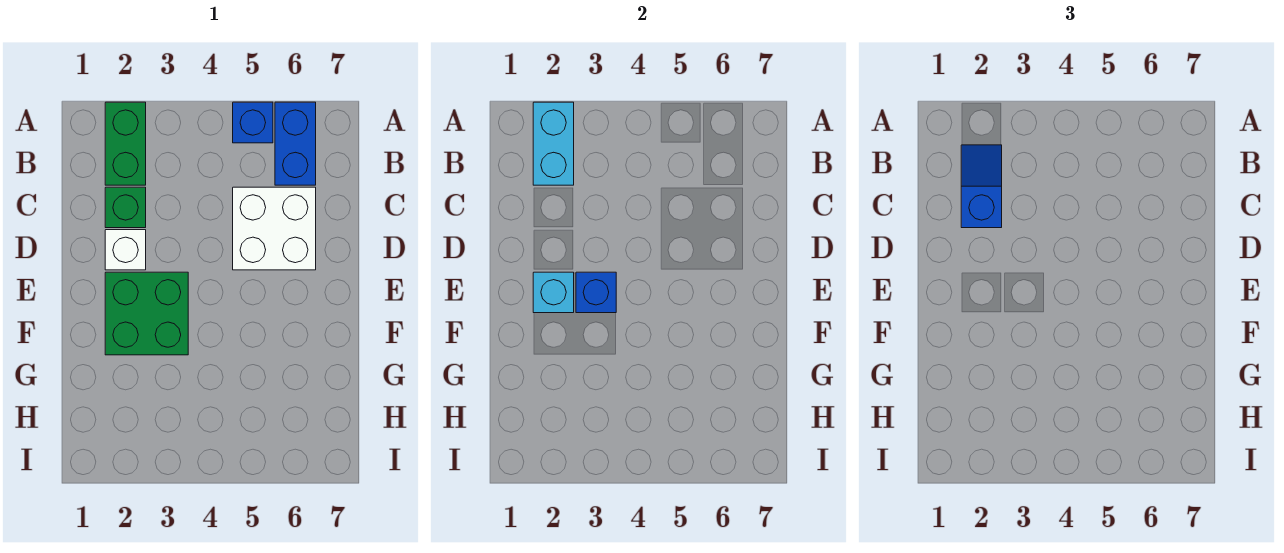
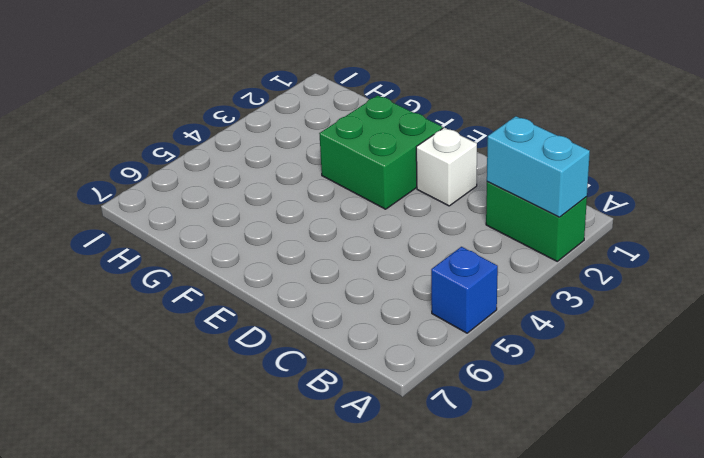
none -> blue 1x2 brick [275,102,316,185]
none -> green 1x1 brick [105,187,146,228]

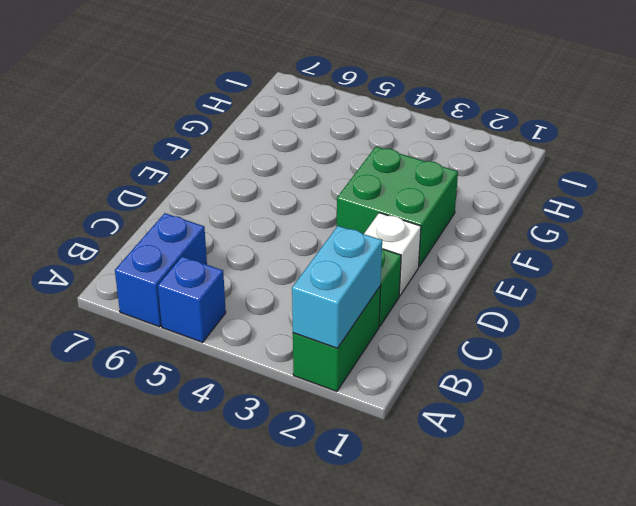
none -> white 2x2 brick [233,187,316,270]
none -> cyan 1x1 brick [533,272,574,313]

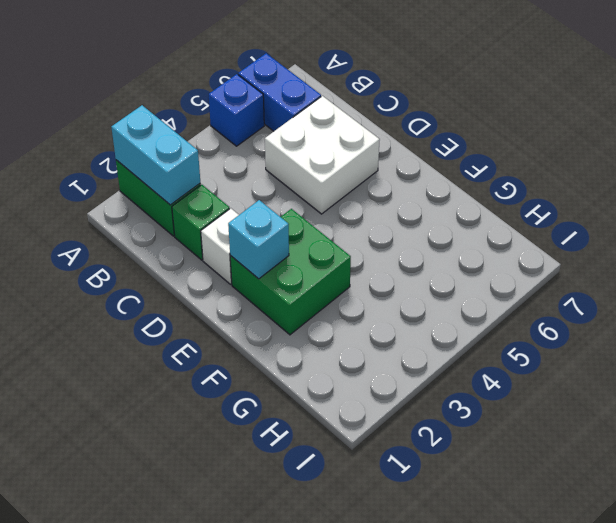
none -> blue 1x1 brick [576,272,616,313]
none -> blue 1x2 slope [961,145,1002,228]

